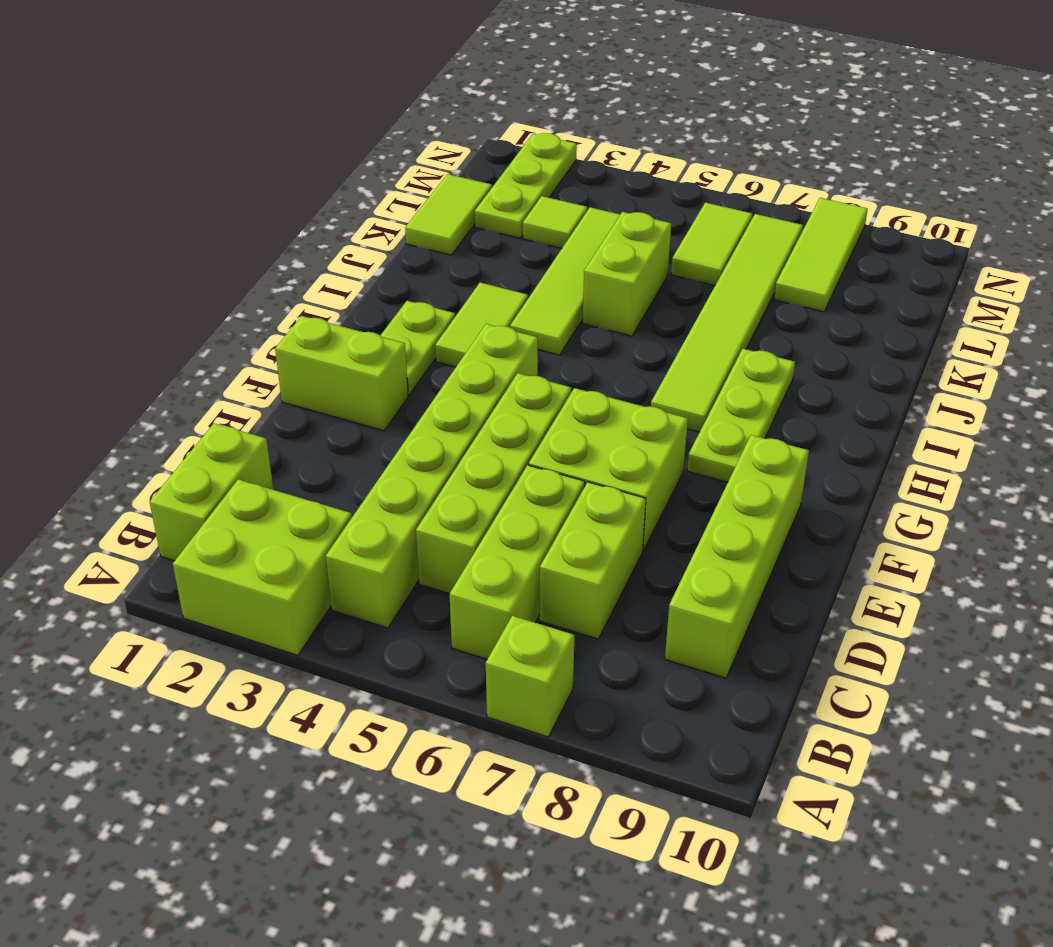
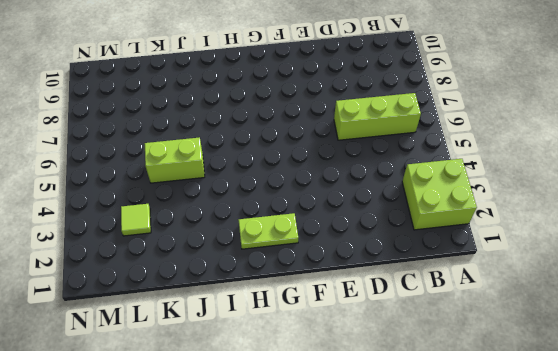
none -> lime 1x1 brick [486,616,574,737]
none -> lime 1x2 brick [150,423,273,561]
none -> lime 1x6 brick [326,324,538,628]

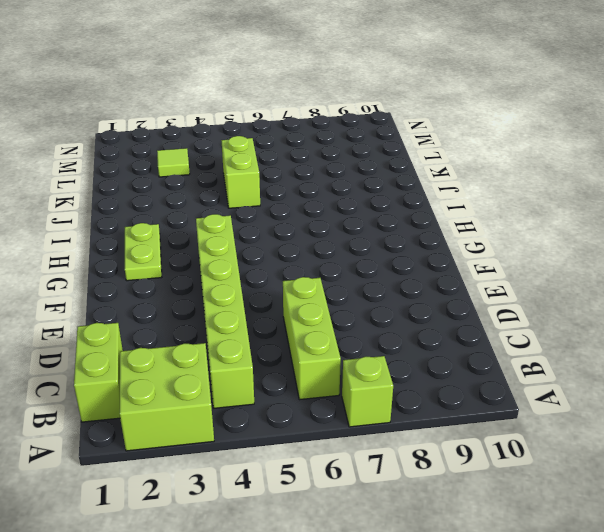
none -> lime 1x4 brick [416,373,571,594]
none -> lime 1x2 brick [539,482,646,639]
none -> lime 1x4 brick [665,435,809,678]

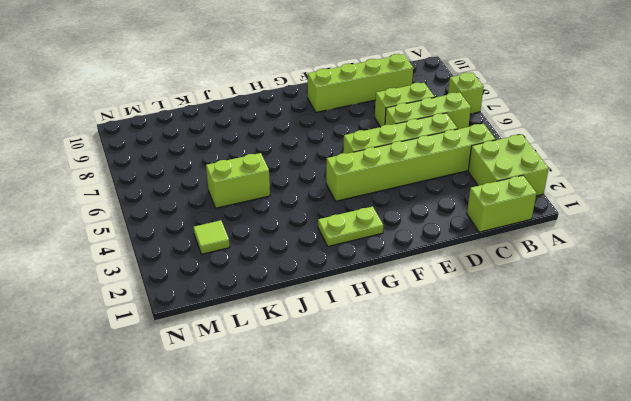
none -> lime 2x2 brick [529,388,688,550]
none -> lime 1x2 brick [275,316,408,431]
none -> lime 1x3 plate [687,349,795,482]

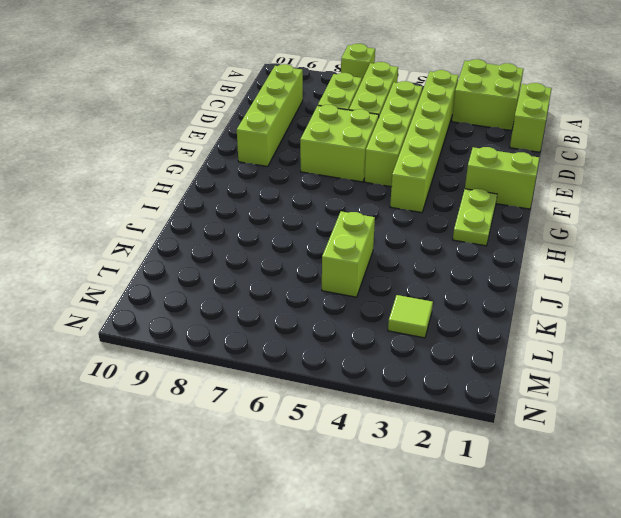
none -> lime 1x3 plate [687,349,795,482]
none -> lime 1x2 tile [435,283,528,367]
none -> lime 1x6 tile [651,214,803,432]

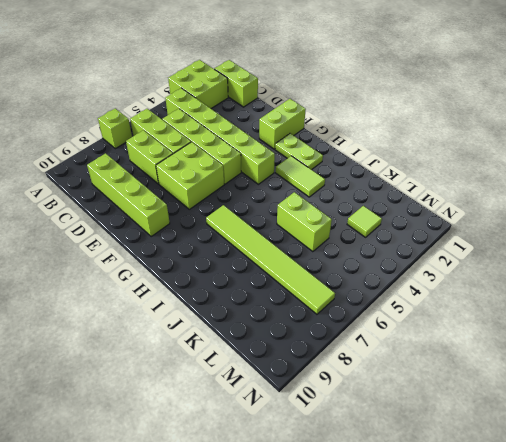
none -> lime 1x3 plate [687,349,795,482]
none -> lime 1x4 tile [510,207,620,355]
none -> lime 1x2 tile [405,174,492,255]

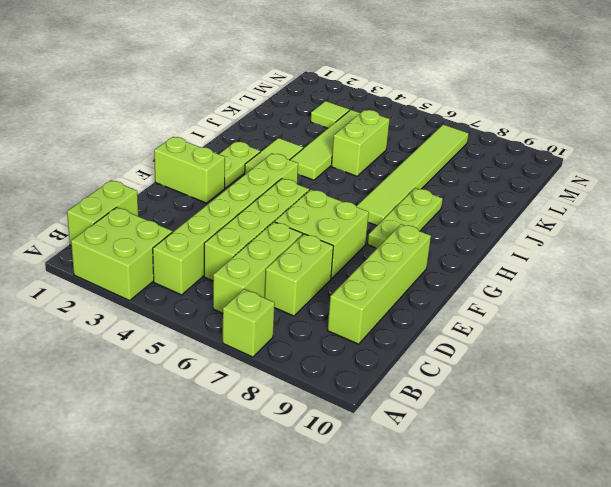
none -> lime 1x2 tile [405,174,492,255]
none -> lime 1x3 plate [475,133,577,238]
none -> lime 1x2 tile [671,203,752,285]

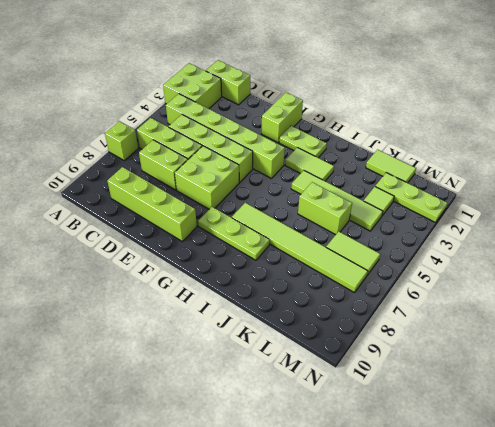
none -> lime 1x3 tile [774,198,868,312]

